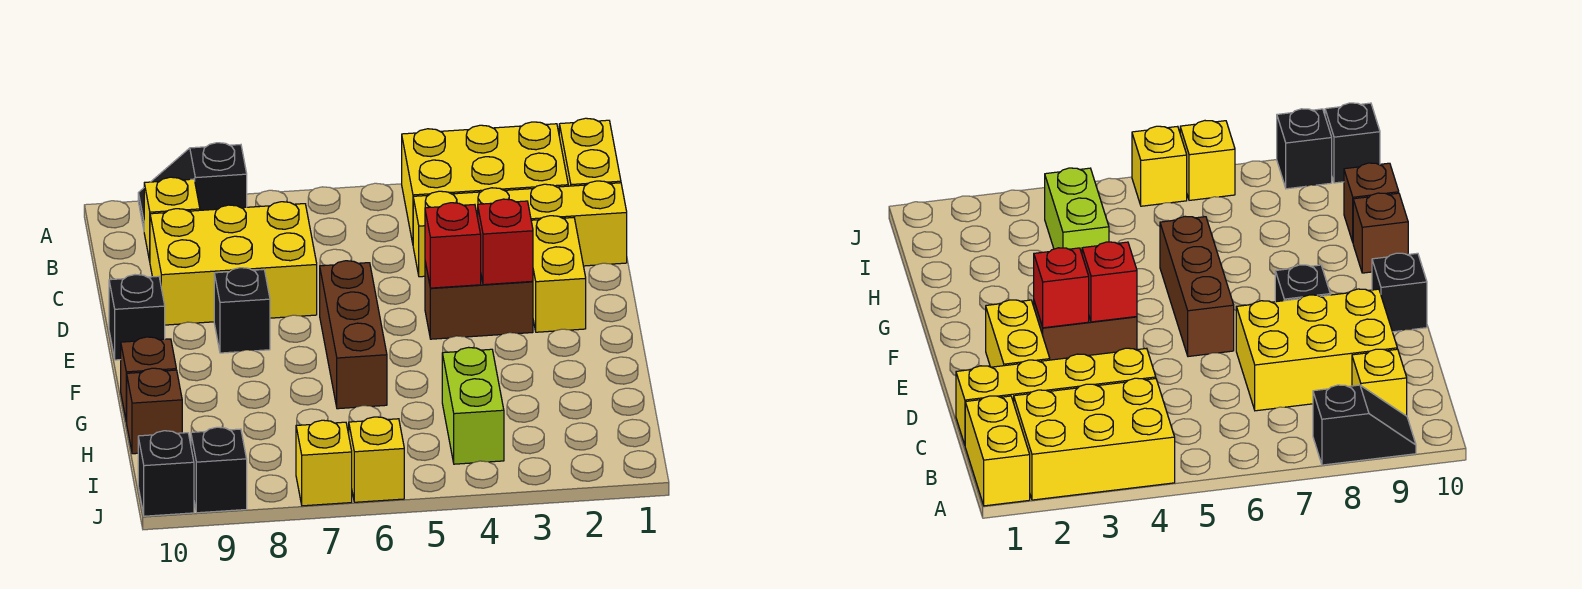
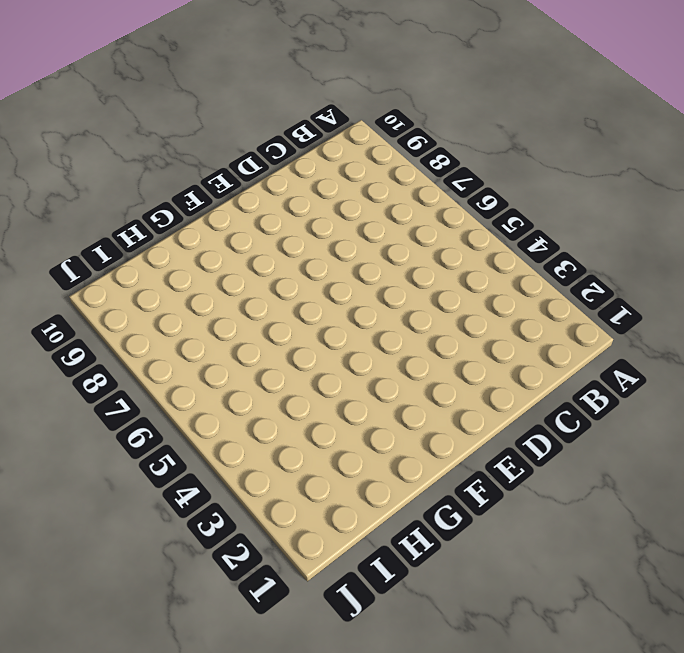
none -> yellow 1x2 brick [559,118,621,186]
none -> yellow 2x3 brick [402,122,568,243]
none -> black 1x2 slope [138,143,247,229]

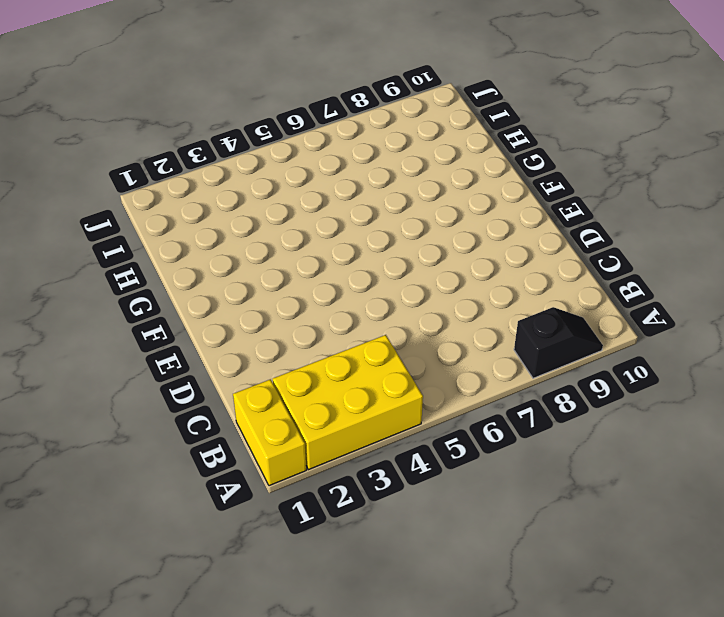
none -> yellow 1x1 brick [144,177,200,261]
none -> yellow 1x4 brick [413,181,627,277]
none -> yellow 2x3 brick [150,202,317,325]

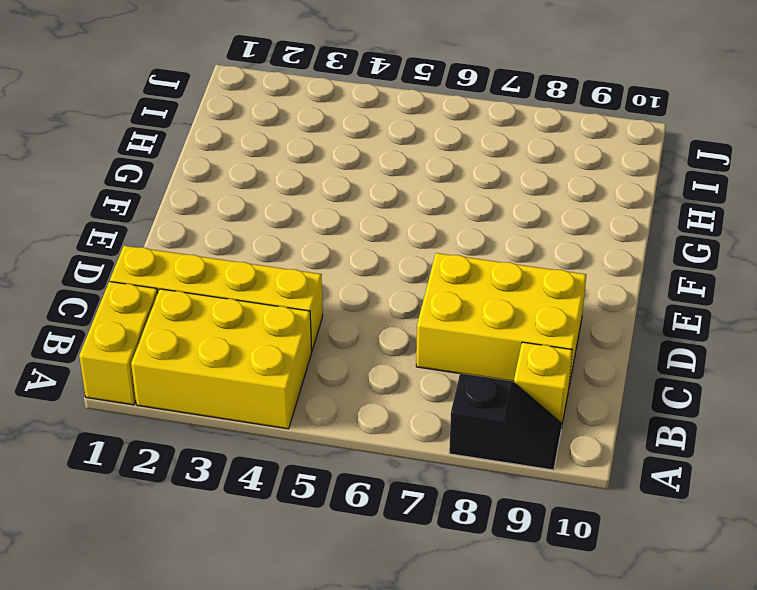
none -> yellow 1x2 brick [531,216,586,332]
none -> brown 1x2 brick [425,262,533,339]
none -> brown 1x3 brick [320,261,387,409]

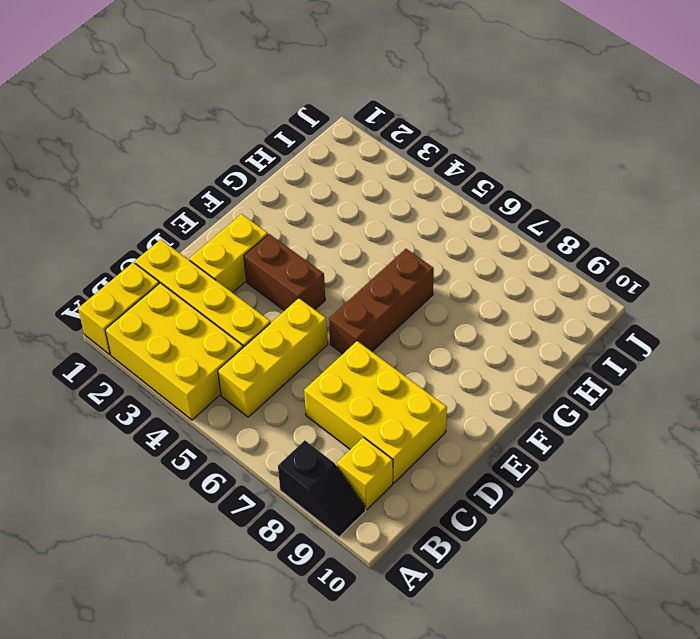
yellow 1x3 brick [218,298,328,417] -> none
none -> black 1x1 brick [214,268,270,353]
none -> black 1x1 brick [109,275,165,360]
none -> brown 1x1 brick [121,337,176,422]

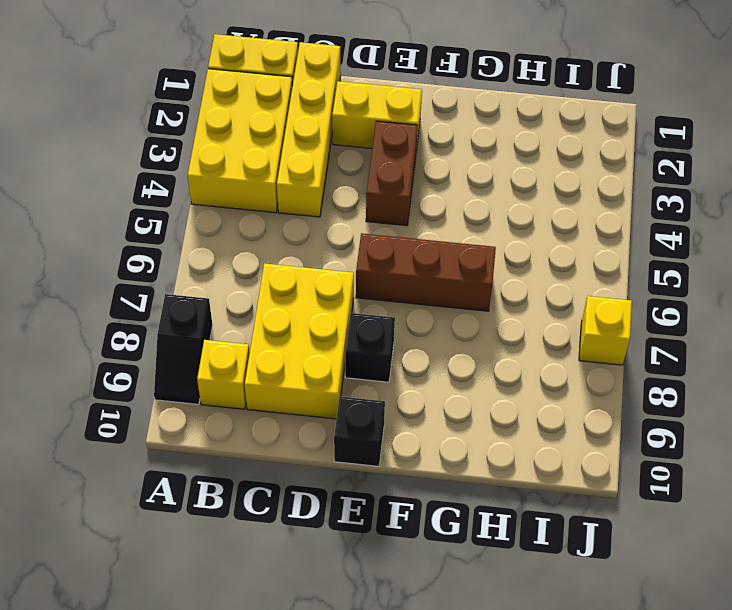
none -> brown 1x1 brick [121,337,176,422]
none -> lime 1x2 brick [442,347,504,464]
none -> brown 1x1 brick [127,368,182,454]

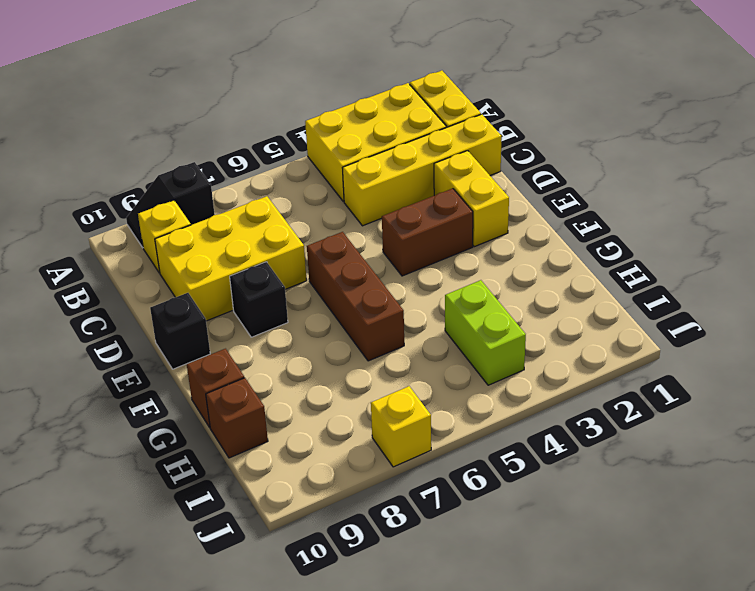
none -> yellow 1x1 brick [349,417,404,502]
none -> black 1x1 brick [191,427,247,513]
none -> black 1x1 brick [138,431,194,516]

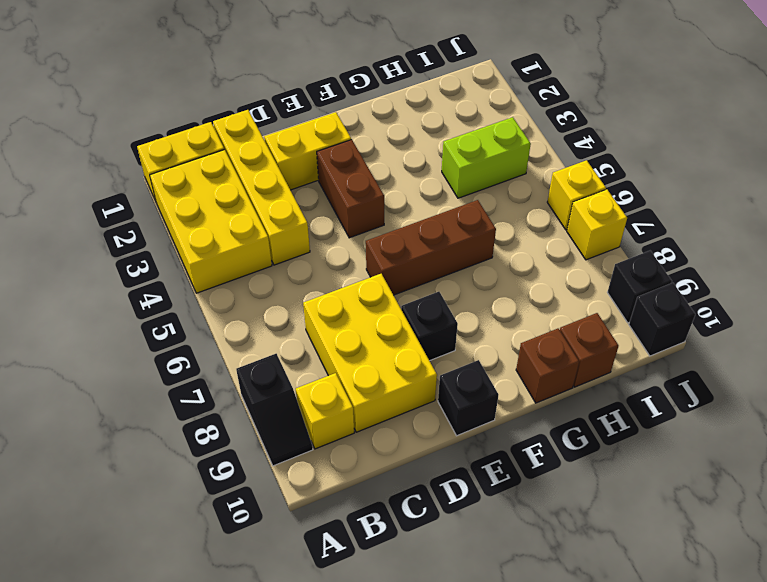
none -> red 1x1 brick [478,199,533,285]
none -> red 1x1 brick [425,203,481,288]

